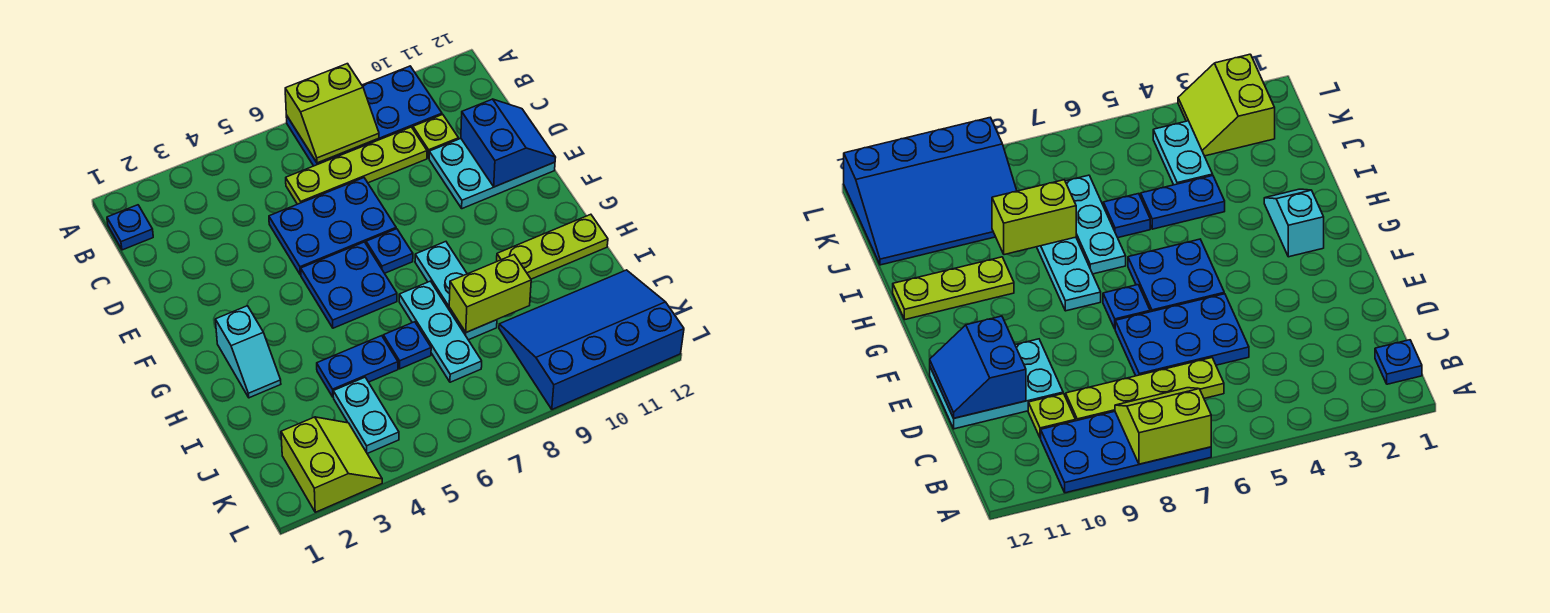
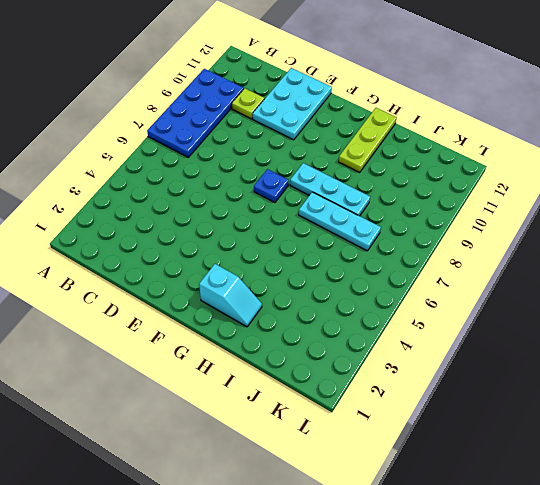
none -> blue 1x1 plate [107,205,153,250]
none -> lime 1x4 plate [286,127,427,204]
none -> blue 2x3 plate [269,178,396,275]

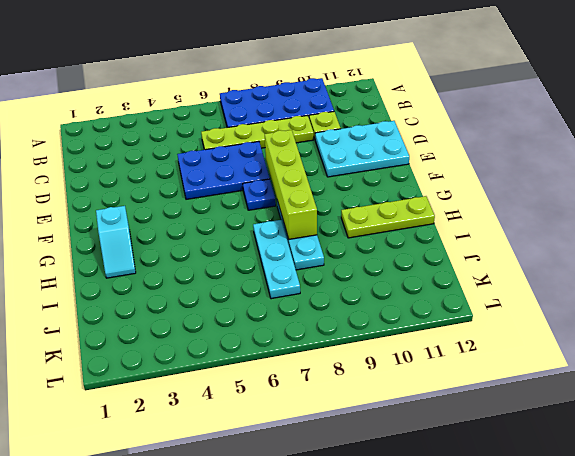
lime 1x4 brick [265,130,317,239] -> none
none -> blue 1x1 plate [107,205,153,250]
none -> blue 2x2 plate [301,242,397,328]
none -> blue 1x2 plate [317,336,398,397]

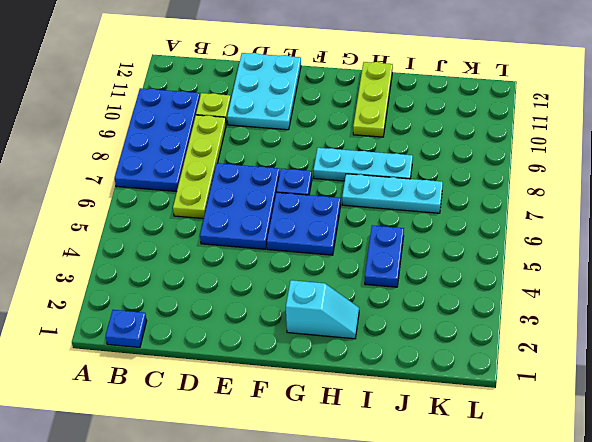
none -> blue 1x1 plate [383,322,431,369]
none -> cyan 1x2 plate [333,377,399,454]
none -> blue 3x4 slope [499,270,684,409]

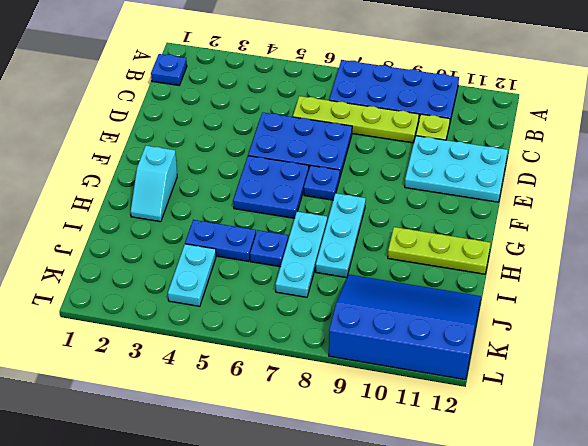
none -> lime 2x2 slope [281,417,382,512]
none -> lime 2x2 slope [285,64,379,163]
none -> blue 2x2 slope [461,99,556,187]

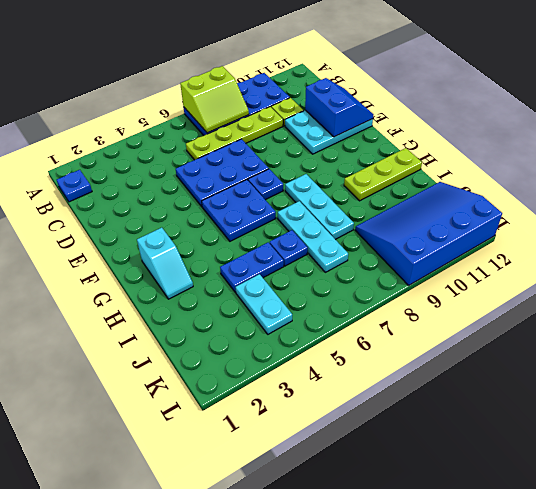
none -> lime 2x2 slope [281,417,382,512]
none -> lime 1x2 brick [449,255,531,332]

